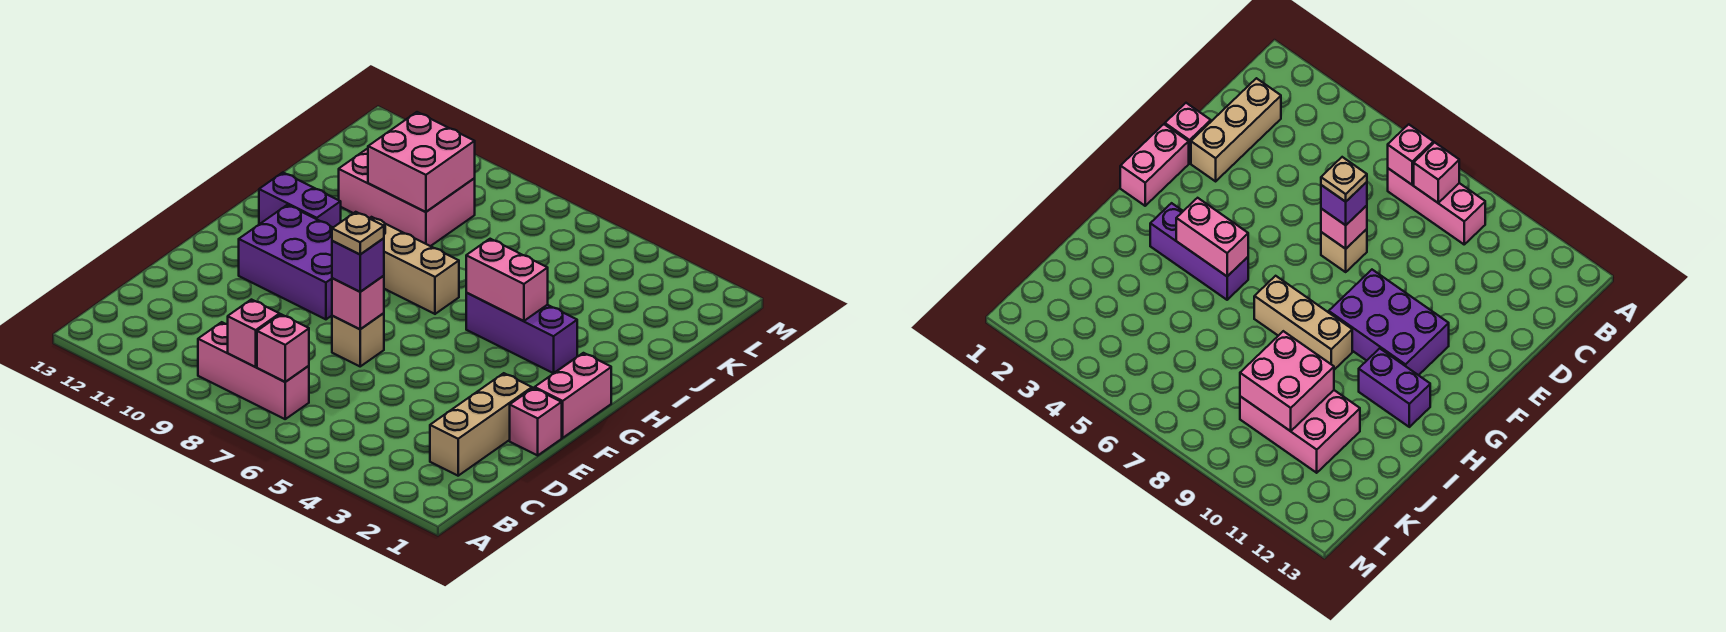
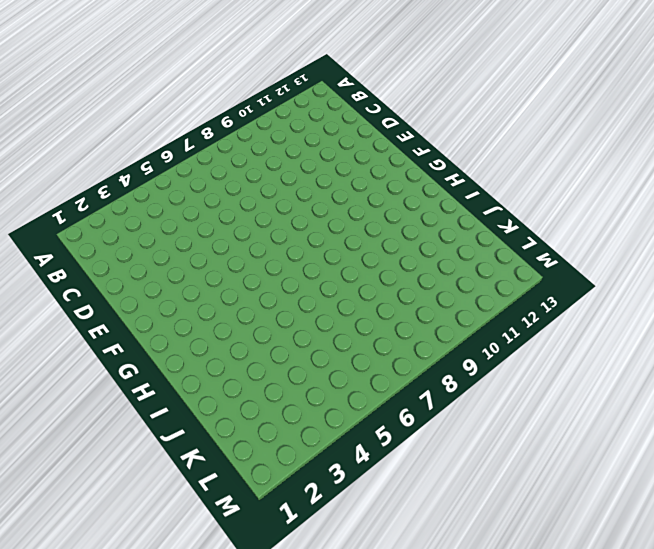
none -> pink 1x3 brick [198,322,309,419]
none -> tan 1x3 brick [430,373,532,476]
none -> pink 1x1 brick [510,388,562,455]

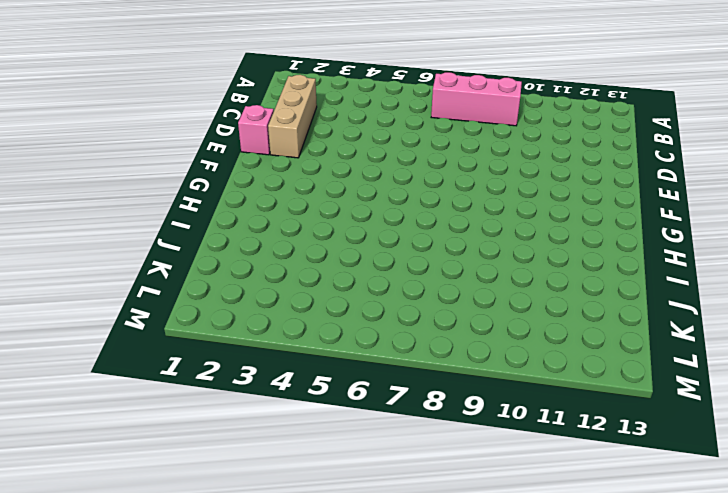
none -> tan 1x1 brick [332,313,384,366]
none -> pink 1x2 brick [535,353,611,438]
none -> purple 2x3 brick [239,205,333,319]

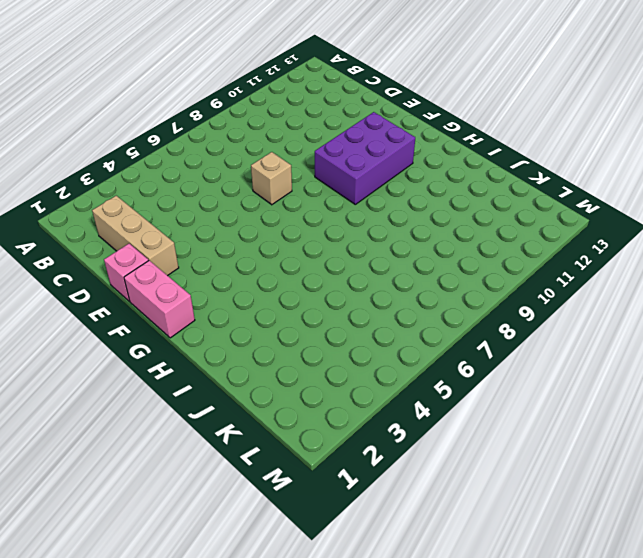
none -> pink 1x3 brick [198,322,309,419]
none -> purple 1x3 brick [466,293,577,373]
none -> tan 1x3 brick [370,217,459,314]

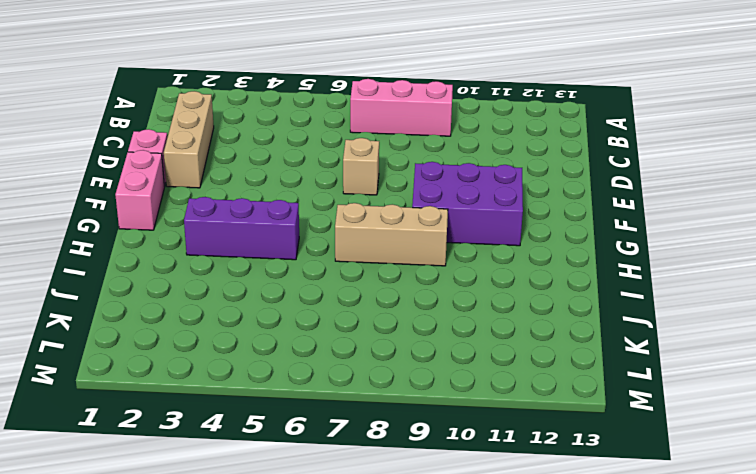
none -> purple 1x2 brick [259,172,341,227]
none -> pink 2x3 brick [339,148,475,246]
none -> pink 1x1 brick [257,314,309,382]

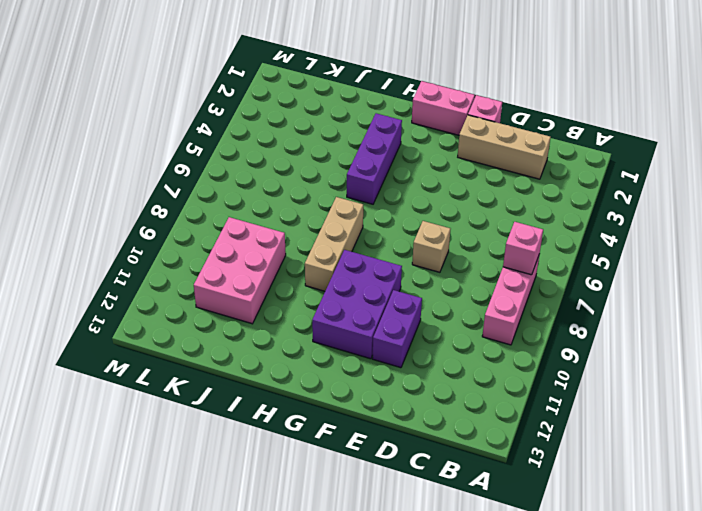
purple 1x2 brick [372,290,422,368] -> purple 1x2 brick moved to [259,172,341,227]
none -> pink 1x1 brick [228,300,280,367]
none -> pink 1x1 brick [332,276,384,329]
none -> pink 1x2 brick [466,239,548,321]

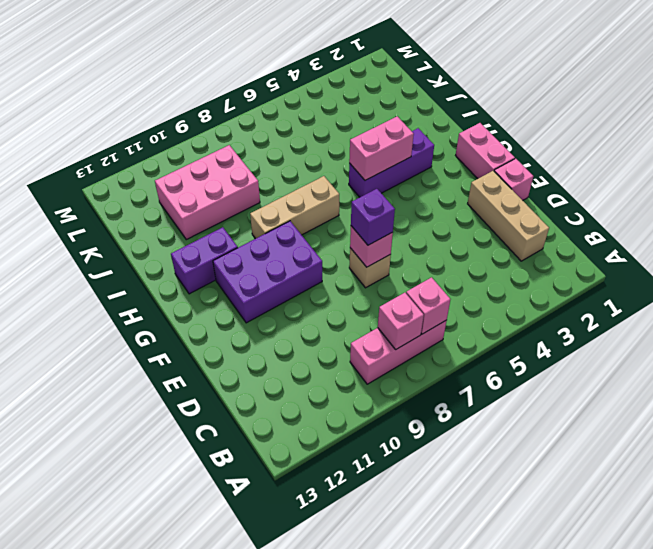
none -> pink 2x2 brick [368,112,475,212]
none -> tan 1x1 plate [332,212,384,254]

